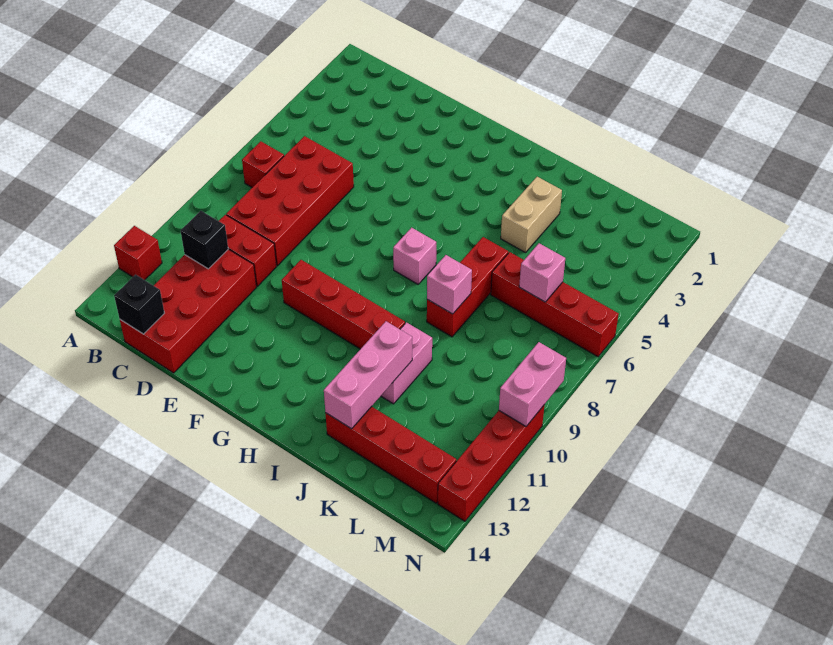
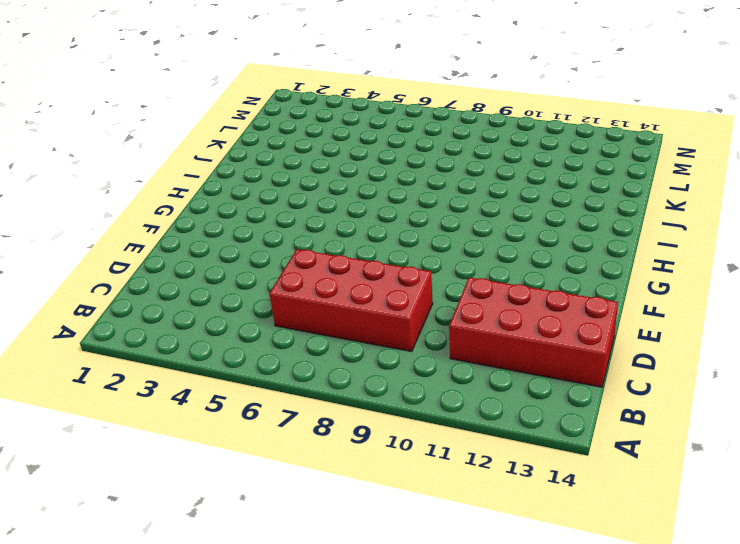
none -> red 1x1 brick [114,226,162,280]
none -> red 1x1 brick [242,141,284,187]
none -> red 1x2 brick [219,215,277,286]

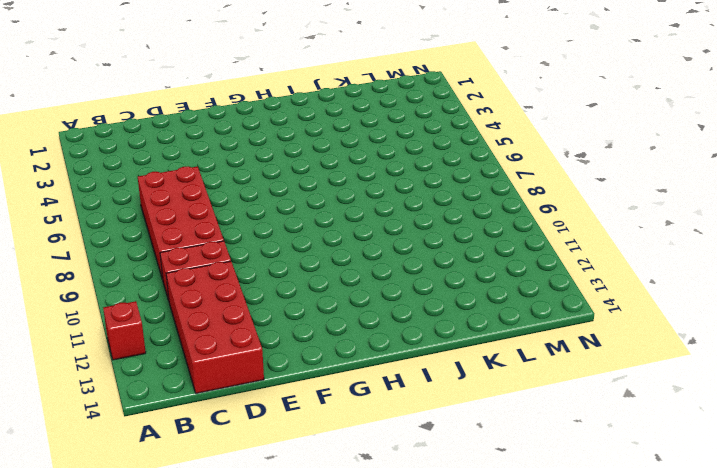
none -> red 1x1 brick [242,141,284,187]
none -> red 1x4 brick [282,260,405,349]
none -> pink 1x1 brick [393,228,436,284]

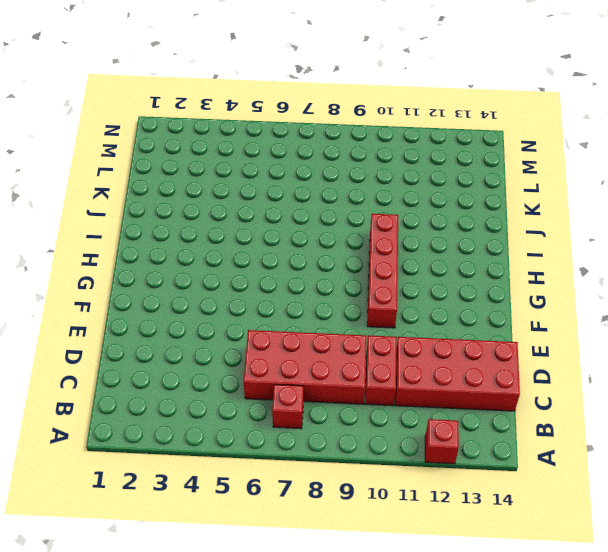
none -> pink 1x1 brick [393,228,436,284]
none -> tan 1x2 brick [501,177,562,253]
none -> red 1x3 brick [427,237,508,337]

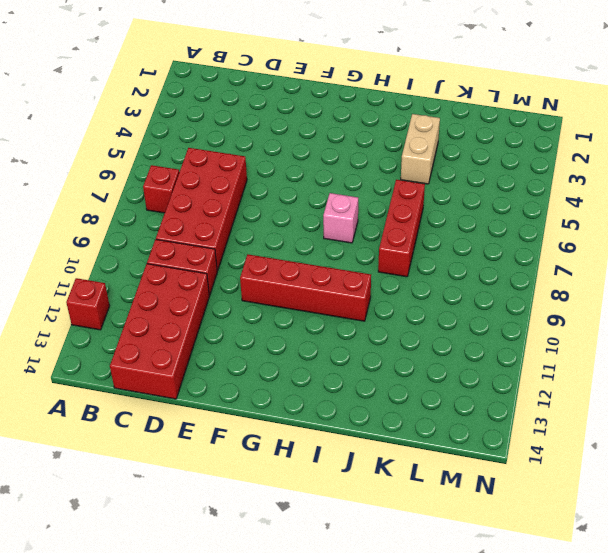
none -> pink 1x2 brick [381,322,432,404]
none -> red 1x4 brick [325,407,456,503]
none -> red 1x4 brick [491,252,619,357]

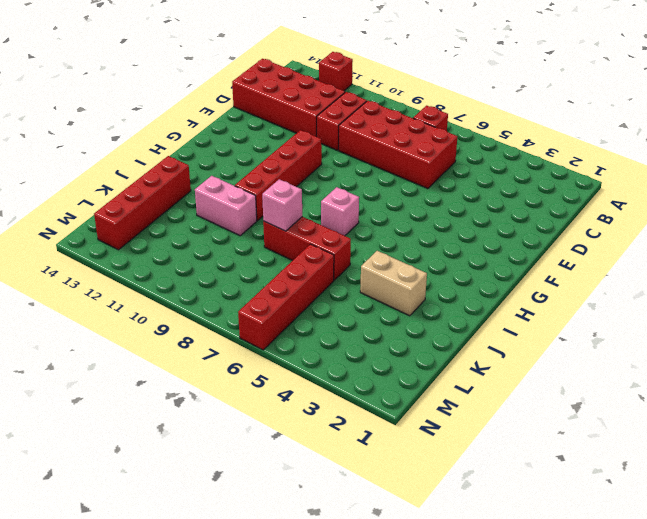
none -> red 1x4 brick [438,406,544,521]
none -> black 1x1 brick [181,211,228,269]
none -> black 1x1 brick [114,275,164,334]

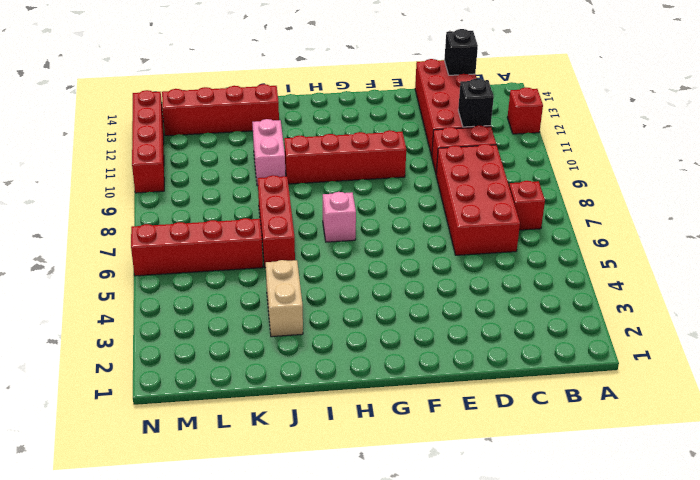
none -> pink 1x1 brick [427,255,472,314]
none -> pink 1x3 brick [324,321,412,429]
none -> pink 1x1 brick [519,243,565,302]

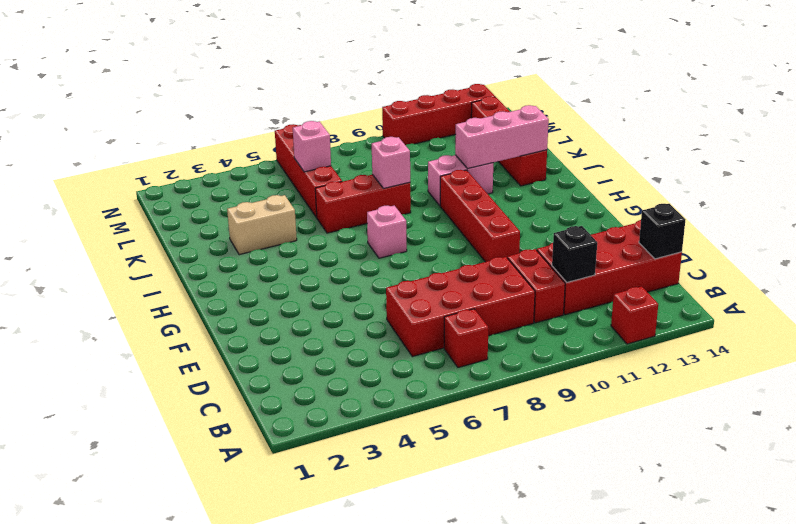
none -> pink 1x2 brick [499,342,566,426]

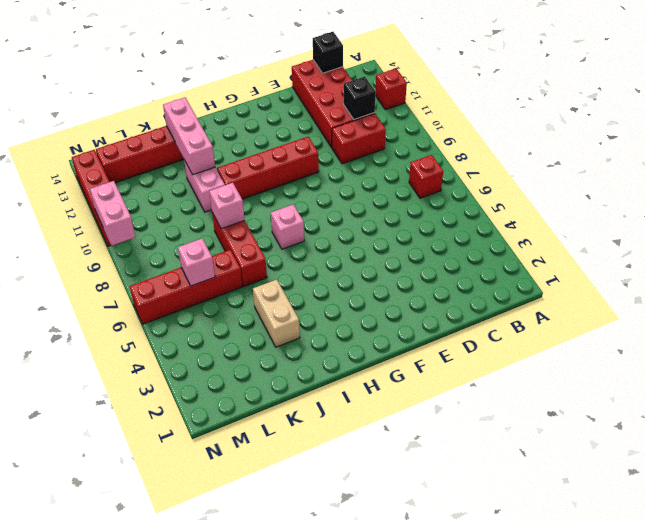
none -> red 2x4 brick [226,136,354,266]

